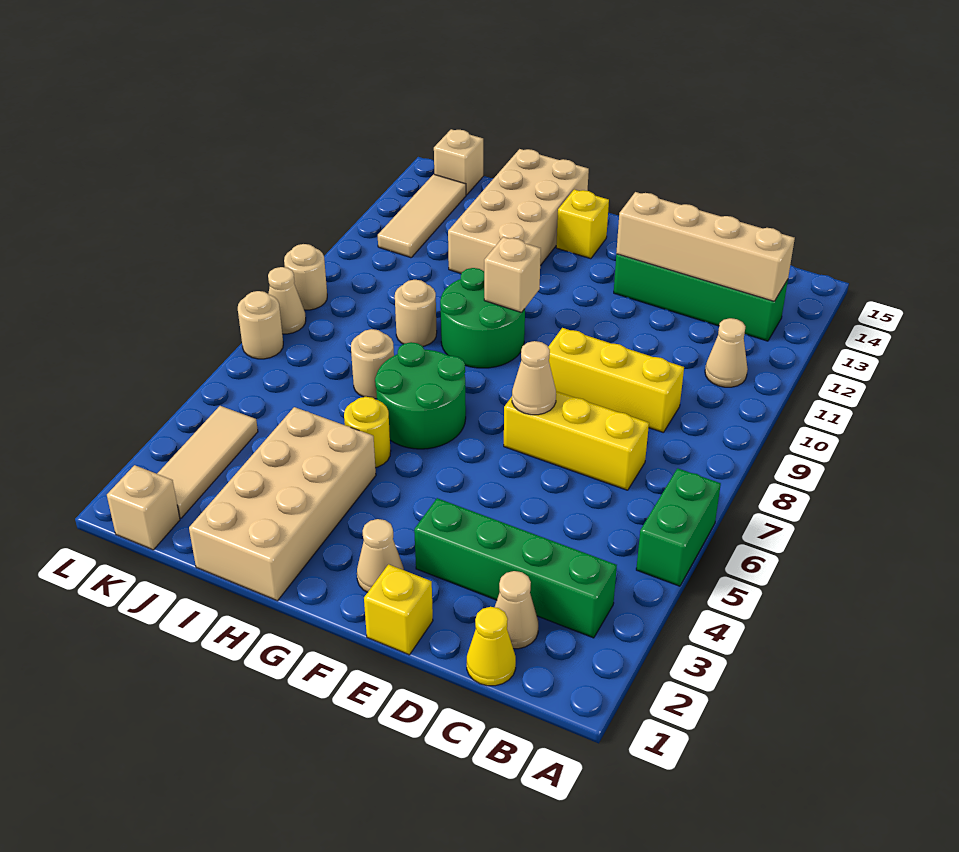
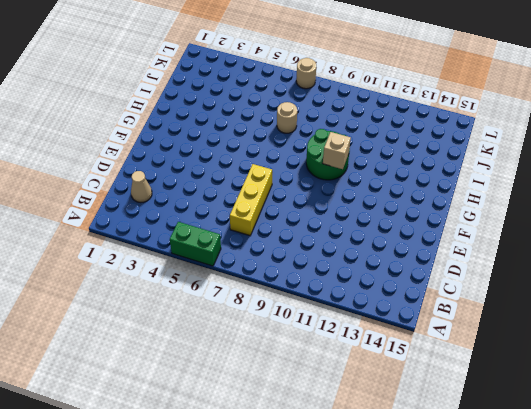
none -> green 1x4 brick [414,498,617,638]
none -> tan 1x1 cone [705,318,748,387]
none -> green 1x4 brick [614,254,788,341]

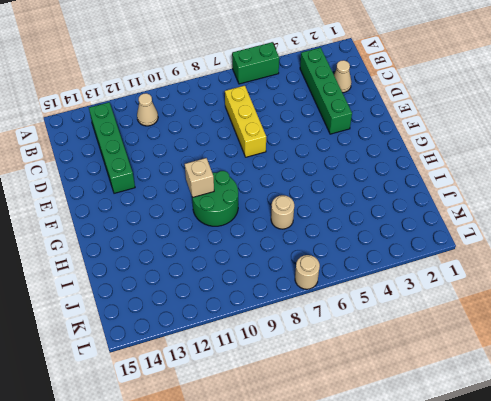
none -> yellow 1x1 cone [467,607,516,686]
none -> yellow 1x3 brick [548,328,684,433]
none -> yellow 1x1 brick [364,564,433,655]

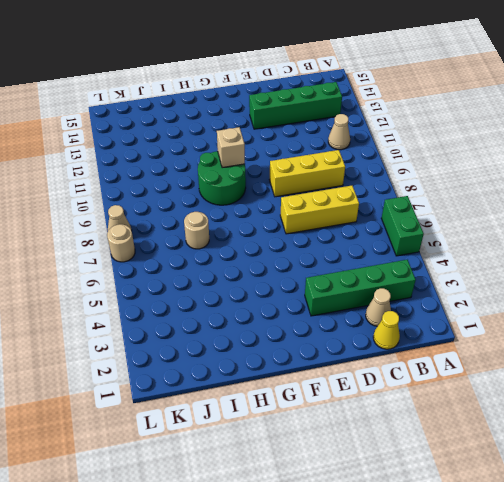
none -> yellow 1x1 brick [364,564,433,655]
none -> tan 1x1 cone [357,519,404,592]
none -> green 2x2 round brick [375,342,466,449]

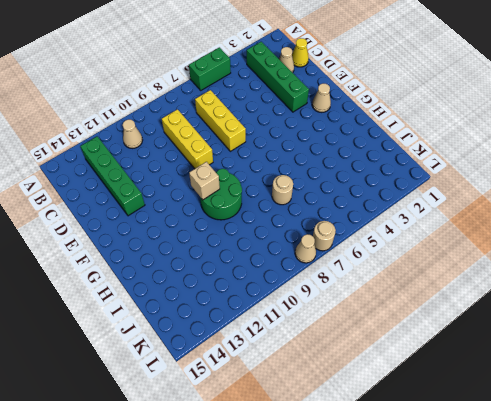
none -> yellow 1x1 brick [364,564,433,655]
none -> green 2x2 round brick [375,342,466,449]
none -> yellow 1x1 brick [556,190,609,259]

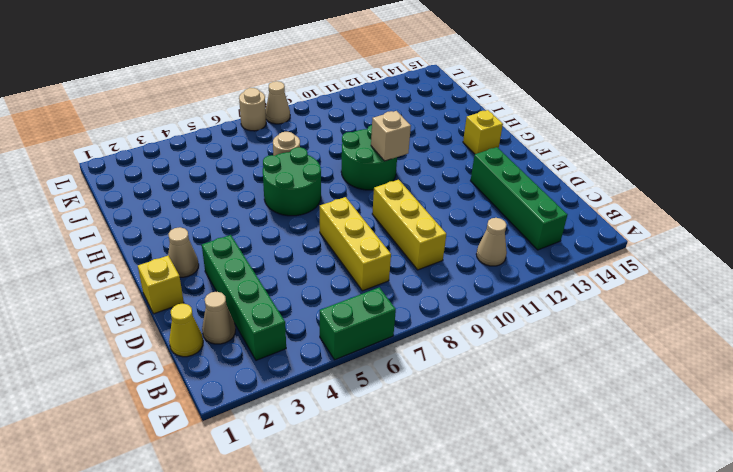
none -> tan 2x4 brick [189,407,376,601]
none -> yellow 1x1 round brick [344,397,391,468]
none -> tan 2x4 brick [448,149,589,274]

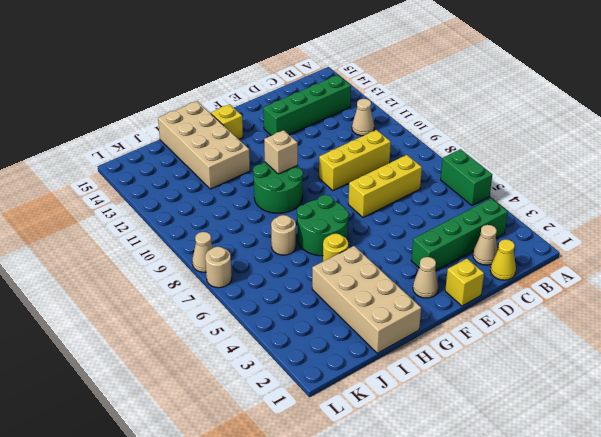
none -> tan 1x1 round brick [395,280,437,346]
none -> tan 1x1 brick [107,465,180,550]
none -> tan 1x3 tile [157,406,258,518]

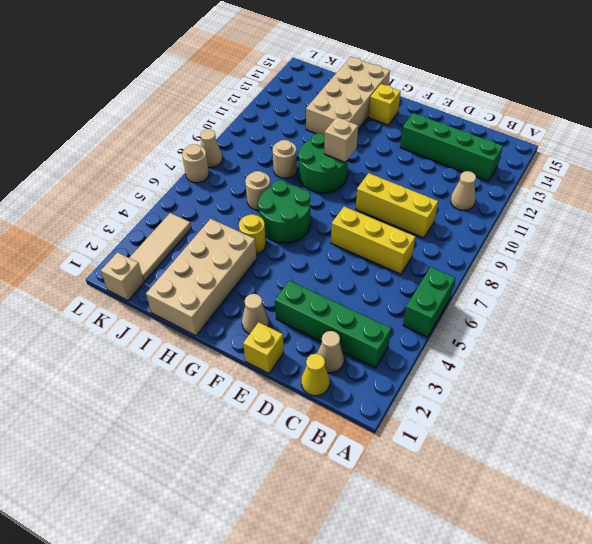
none -> tan 1x3 tile [378,174,466,258]
none -> tan 1x1 brick [434,129,483,195]
none -> tan 1x1 round brick [284,244,327,310]

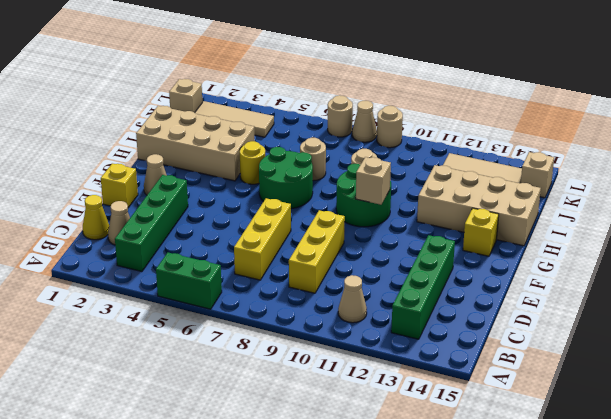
none -> tan 1x4 brick [616,192,795,301]
none -> tan 1x1 cone [512,341,556,415]

